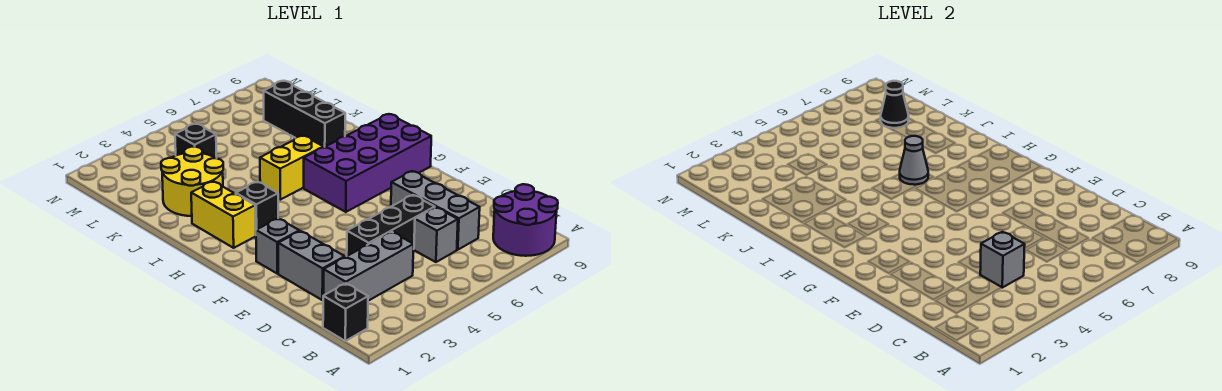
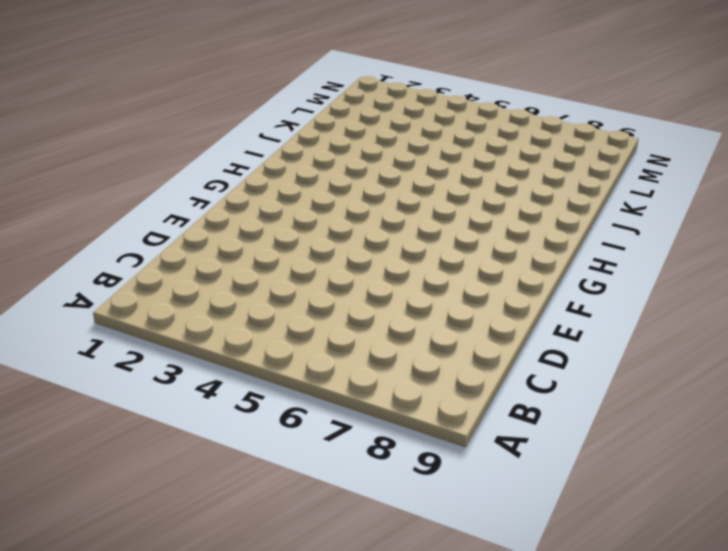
none -> purple 2x2 round brick [493,184,558,256]
none -> black 1x1 brick [323,283,368,341]
none -> grey 1x3 brick [324,232,414,301]

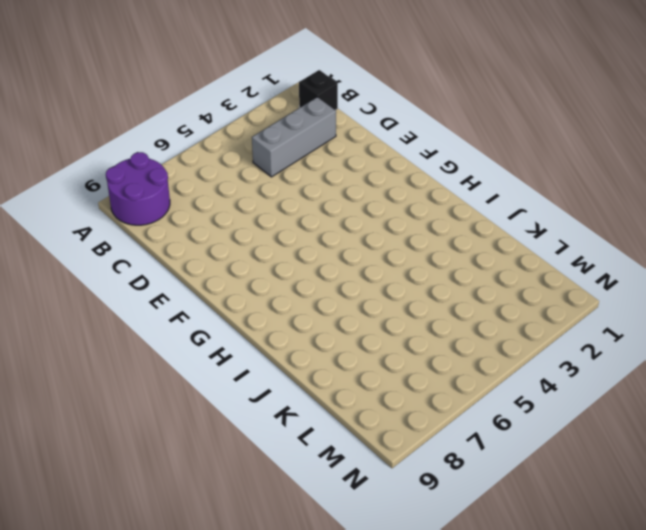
none -> grey 1x1 brick [414,207,458,262]
none -> grey 1x3 brick [391,171,480,250]
none -> grey 1x2 brick [278,231,345,300]

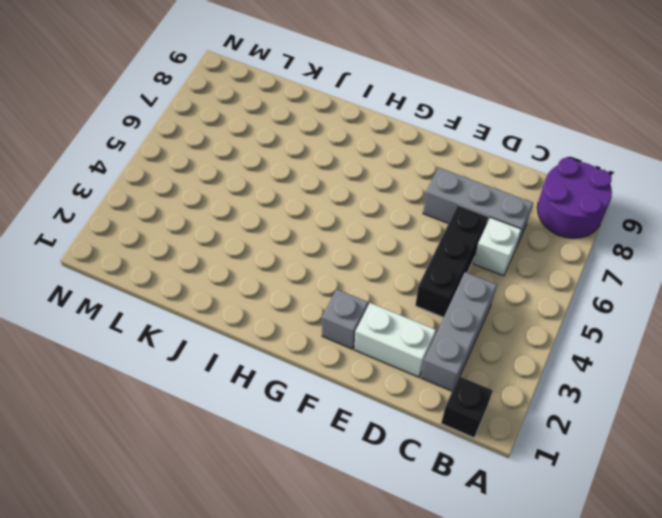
white 1x1 brick [473,217,521,276] -> grey 1x1 brick [414,207,458,262]
white 1x2 brick [355,303,436,377] -> grey 1x2 brick [278,231,345,300]
none -> purple 2x4 brick [304,114,431,212]
none -> yellow 1x2 brick [191,181,256,248]
none -> black 1x1 brick [236,182,278,230]

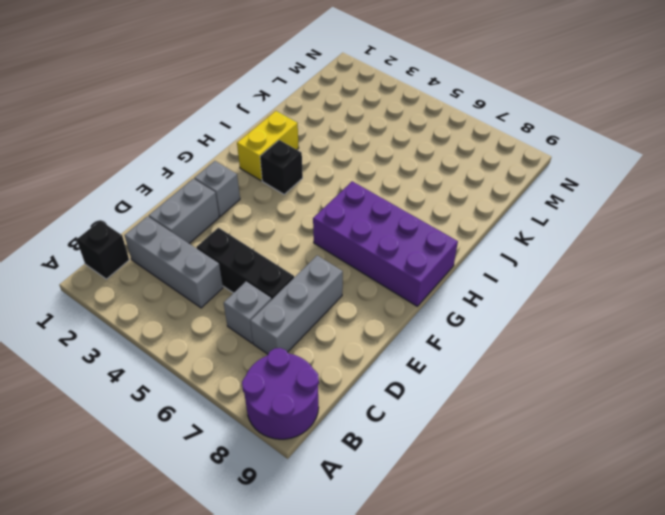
none -> yellow 1x2 brick [260,136,324,200]
none -> yellow 2x2 round brick [161,147,223,216]
none -> black 1x3 brick [264,81,345,147]

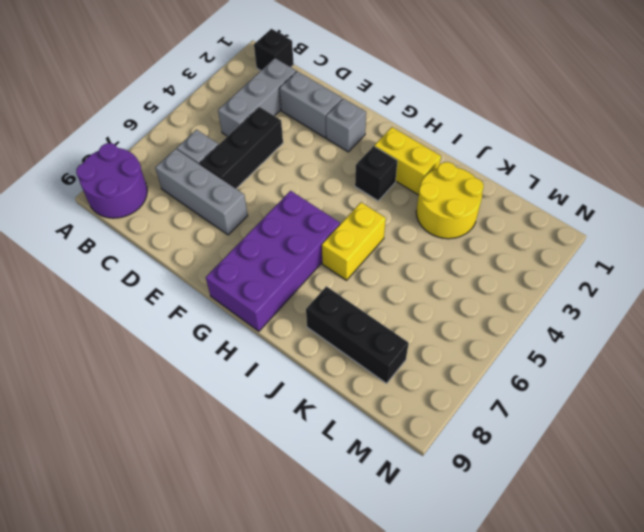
none -> black 1x1 brick [175,124,217,158]
none -> grey 1x1 brick [980,232,1025,288]
none -> grey 1x1 cone [900,136,928,185]

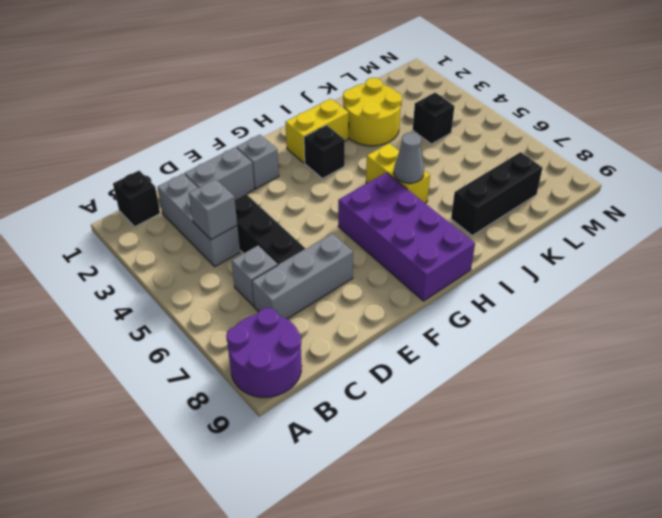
none -> black 1x1 cone [881,81,909,128]

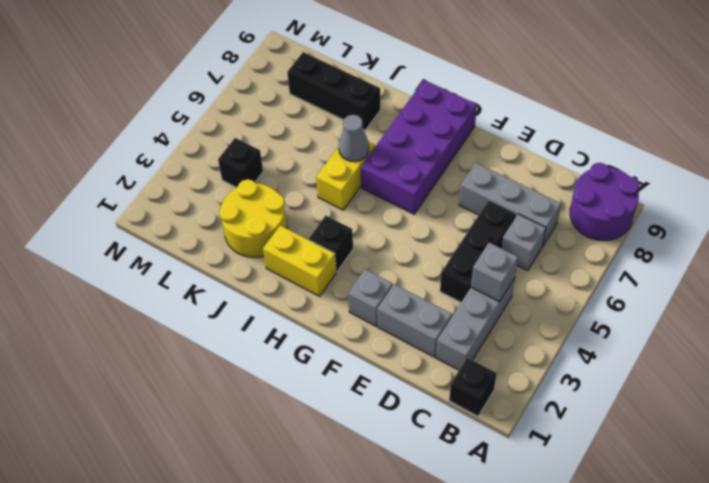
none -> black 1x1 cone [881,81,909,128]

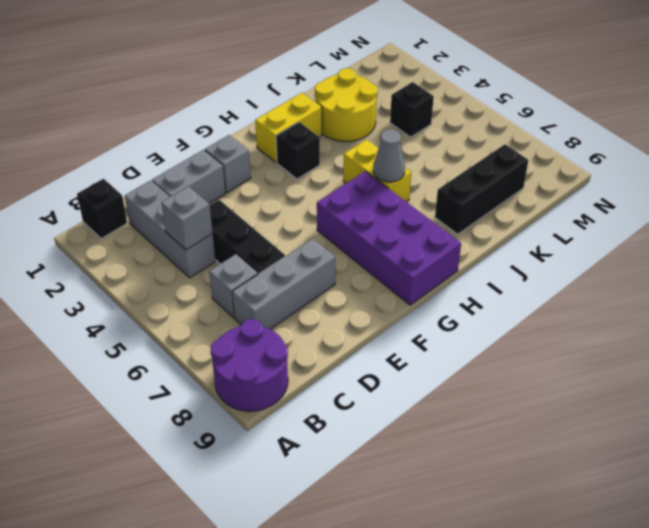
none -> black 1x1 cone [881,81,909,128]

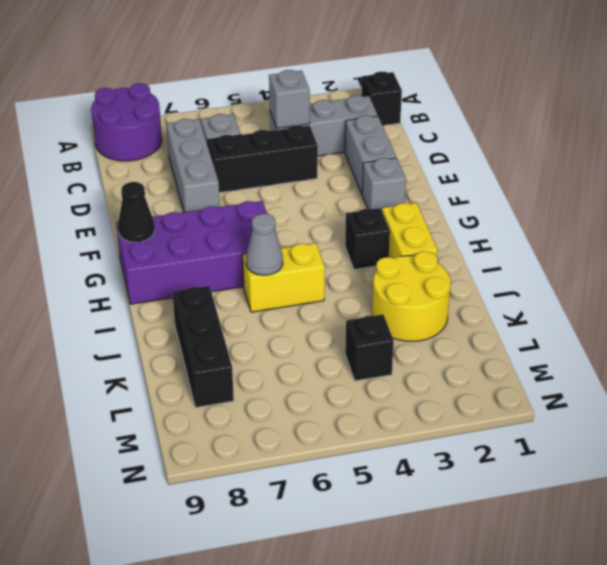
black 1x1 cone [118,182,155,242] -> black 1x1 cone moved to [881,81,909,128]

